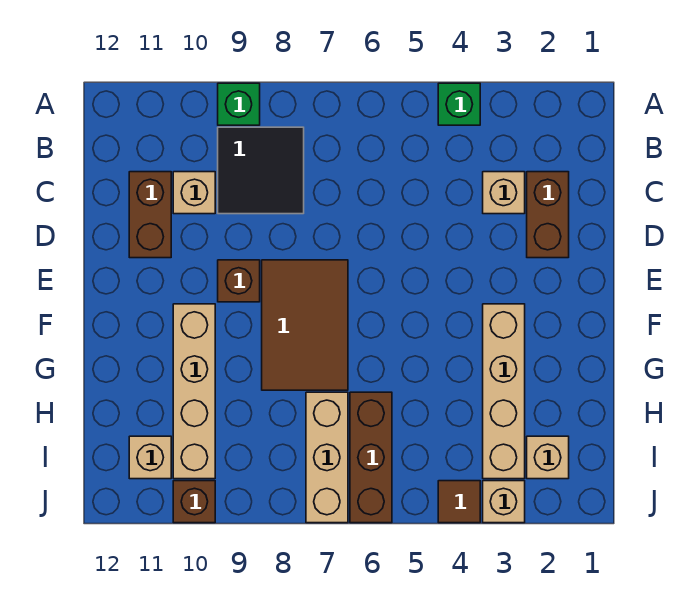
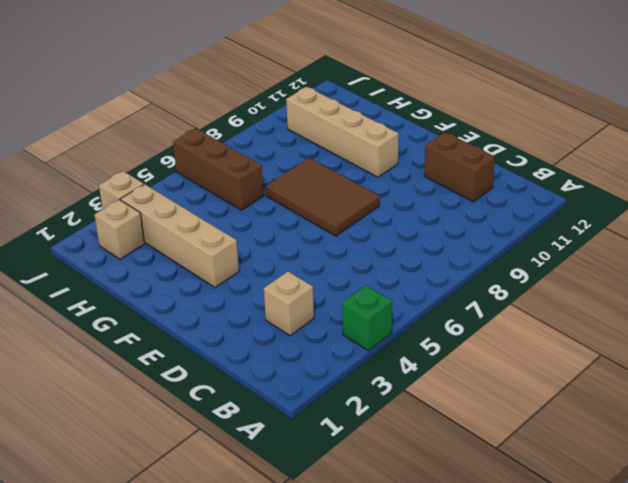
none -> green 1x1 brick [218,83,260,125]
none -> black 2x2 tile [218,127,304,214]
none -> brown 1x2 brick [527,172,569,258]

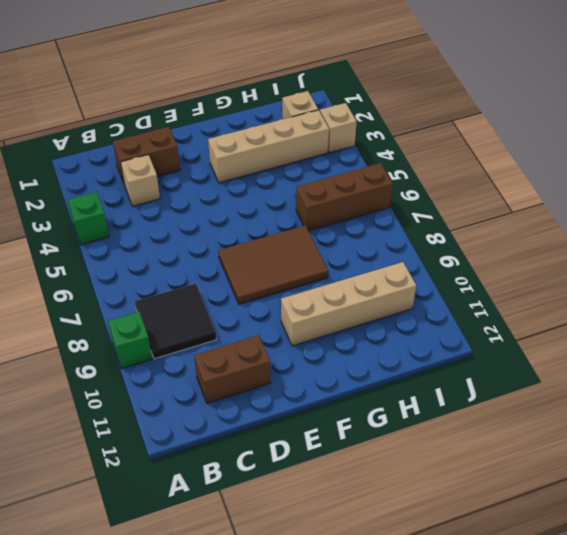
none -> tan 1x1 brick [173,172,215,214]
none -> brown 1x1 brick [218,260,260,302]
none -> tan 1x3 brick [306,392,348,523]

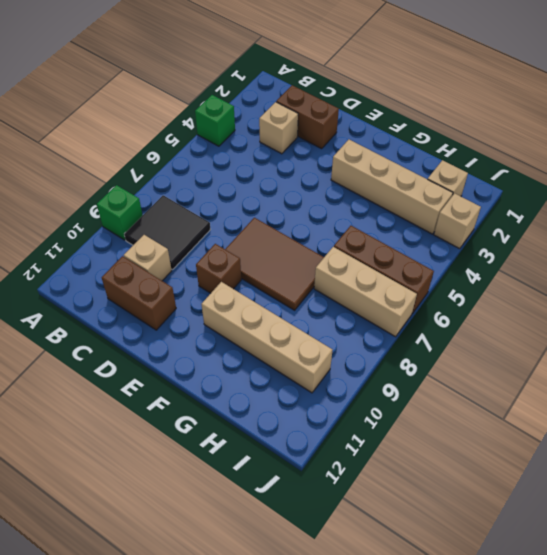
none -> tan 1x1 brick [129,436,171,479]
none -> brown 1x1 tile [438,481,480,523]
none -> brown 1x1 brick [173,481,215,523]

